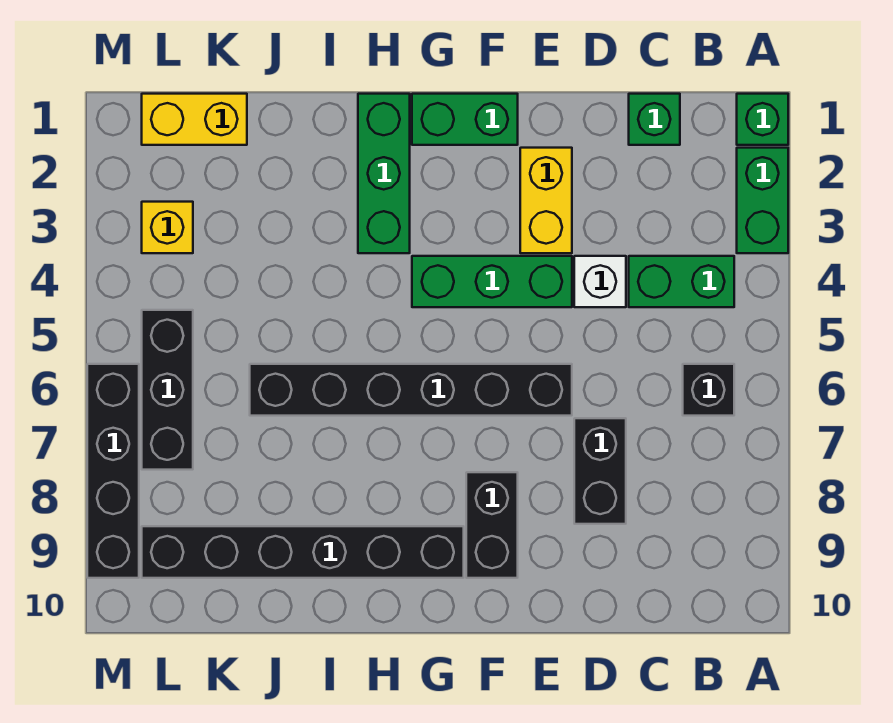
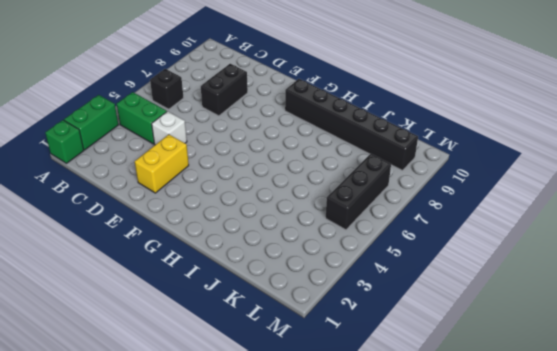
none -> green 1x1 brick [629,94,680,145]
none -> green 1x3 brick [412,256,572,307]
none -> black 1x6 brick [250,364,572,416]

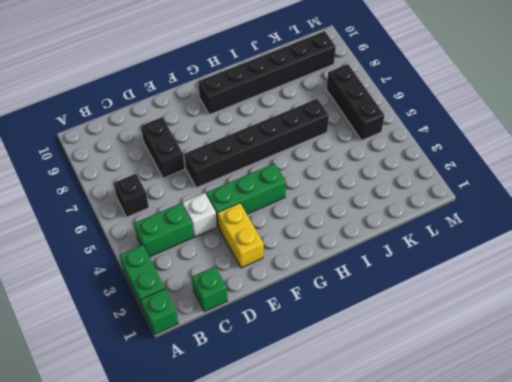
none -> green 1x2 brick [412,94,518,145]
none -> black 1x2 brick [466,472,518,578]
none -> green 1x3 brick [358,94,410,253]

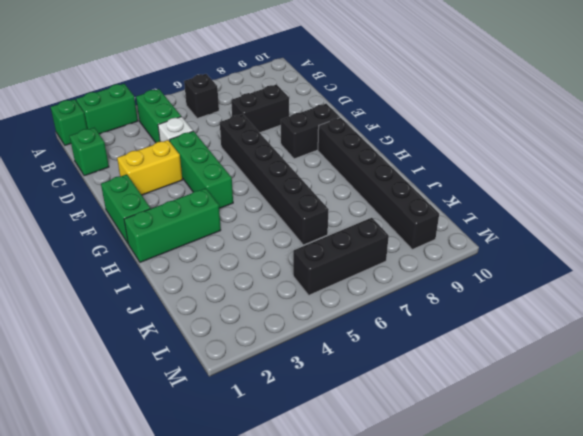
none -> yellow 1x2 brick [142,94,247,145]
none -> yellow 1x1 brick [142,202,193,253]
none -> black 1x4 brick [87,364,139,578]

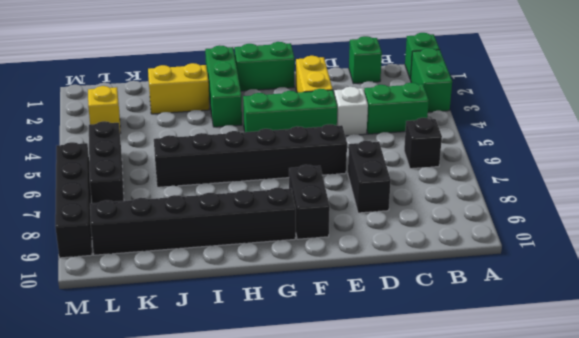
yellow 1x2 brick [148,63,209,114] -> yellow 1x2 brick moved to [142,94,247,145]

